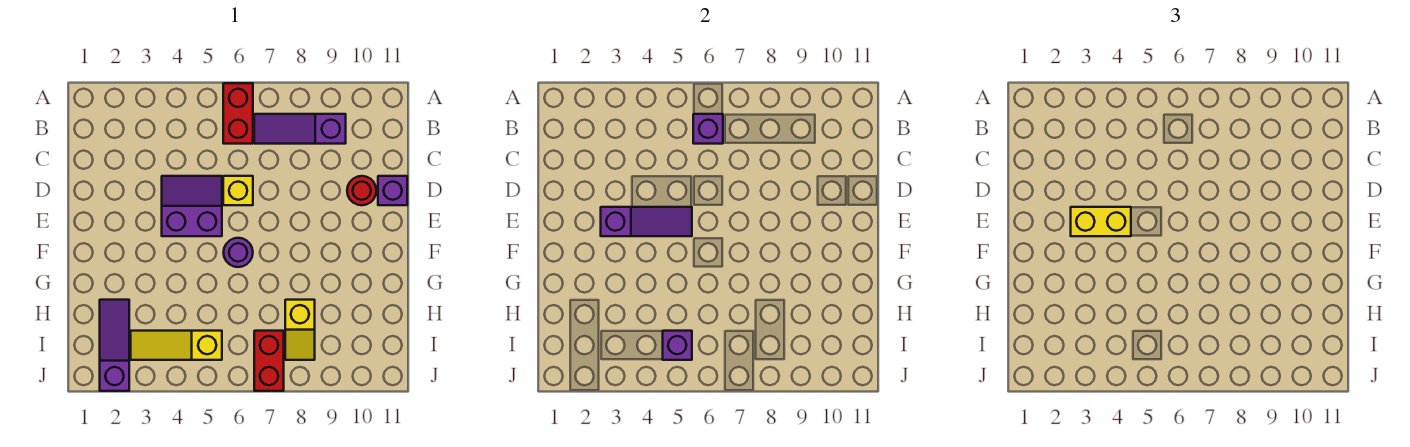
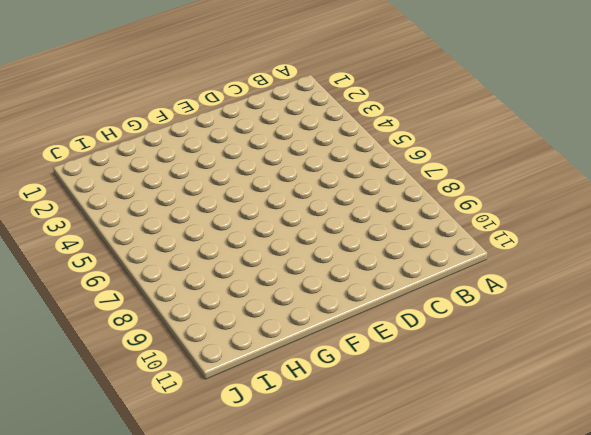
none -> red 1x2 brick [223,83,253,144]
none -> purple 1x3 slope [254,114,346,144]
none -> purple 2x2 slope [162,176,222,236]

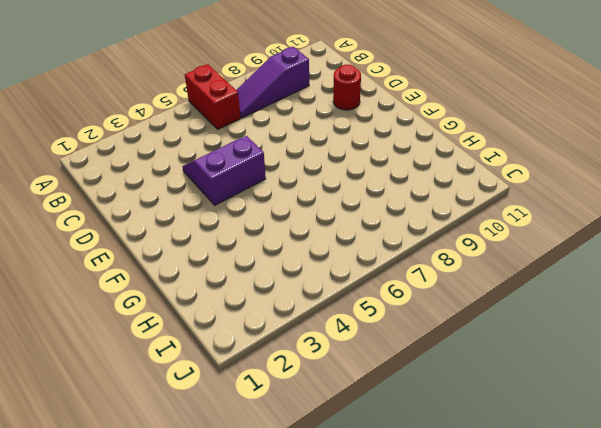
none -> yellow 1x1 brick [223,176,253,205]
none -> purple 1x1 brick [378,176,407,205]
none -> purple 1x1 round brick [224,238,253,267]

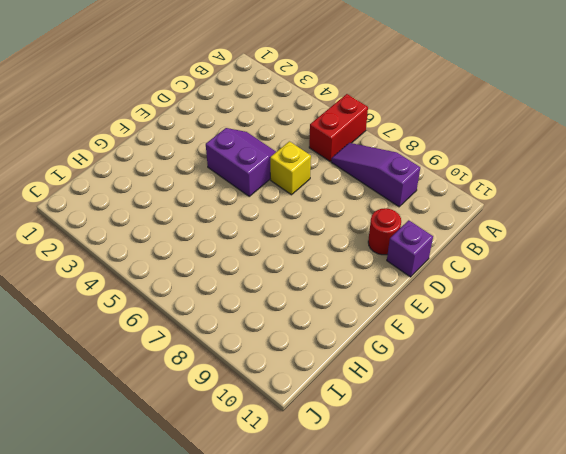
none -> purple 1x1 round brick [224,238,253,267]
none -> purple 1x3 slope [100,300,129,391]
none -> yellow 1x2 slope [285,300,315,360]

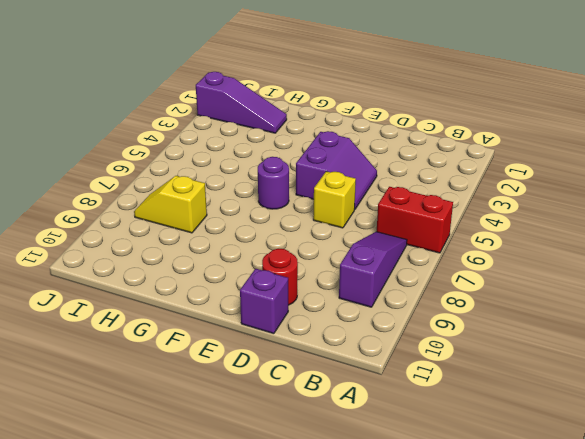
none -> yellow 1x3 slope [131,331,222,360]
none -> red 1x2 brick [254,331,284,391]
none -> purple 1x1 brick [693,114,723,144]

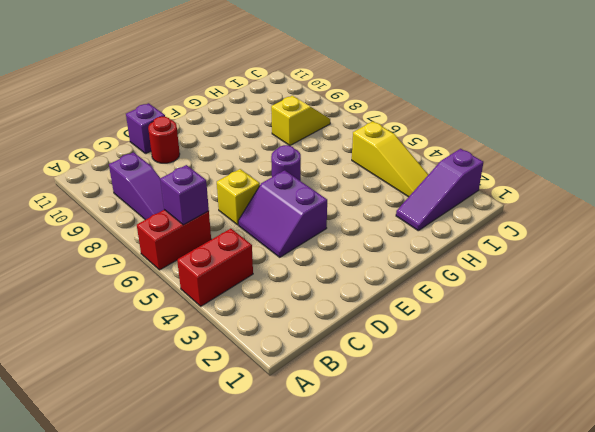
red 1x2 brick [177,229,253,306] -> red 1x2 brick moved to [254,331,284,391]
none -> purple 1x3 slope [601,207,692,236]
none -> purple 1x1 brick [663,331,692,360]
none -> yellow 1x2 brick [1071,207,1131,236]

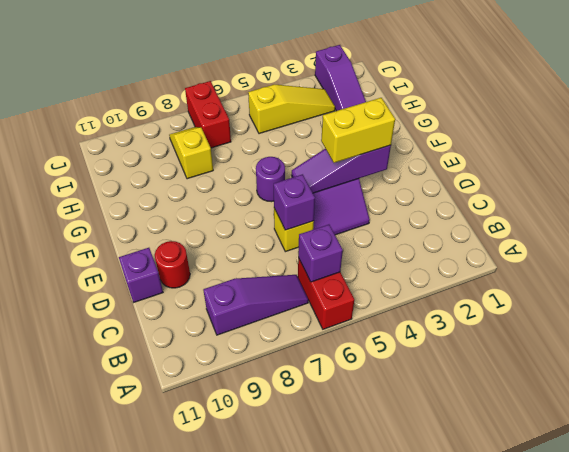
purple 1x1 brick [274,174,315,230] -> purple 1x1 brick moved to [663,331,692,360]

